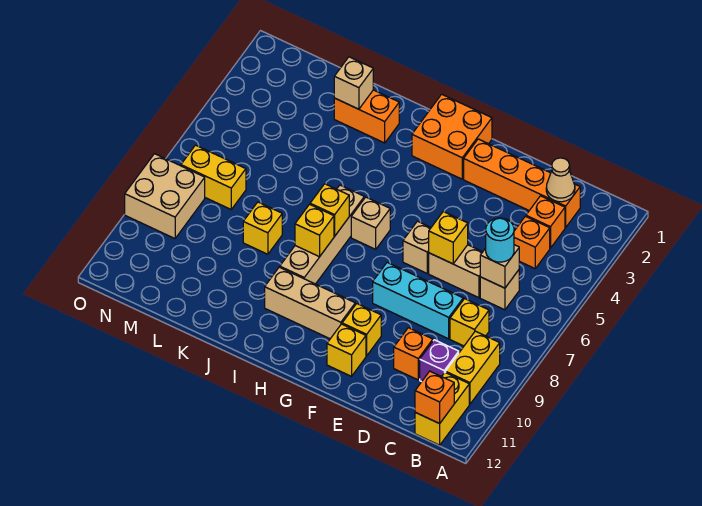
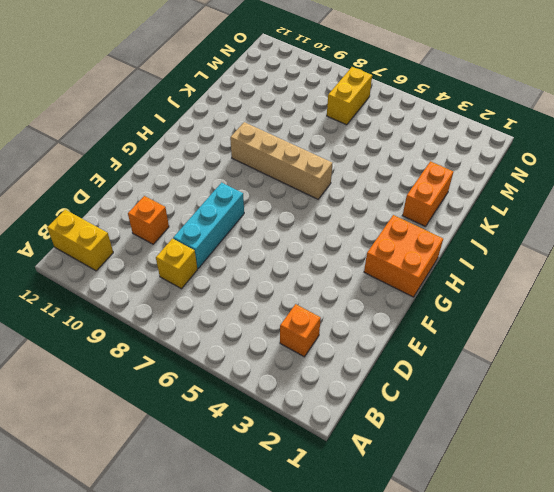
none -> yellow 1x2 brick [446,331,500,404]
none -> orange 1x4 brick [464,139,580,227]
none -> orange 1x1 brick [514,216,550,268]
none -> tan 1x1 brick [480,270,519,310]

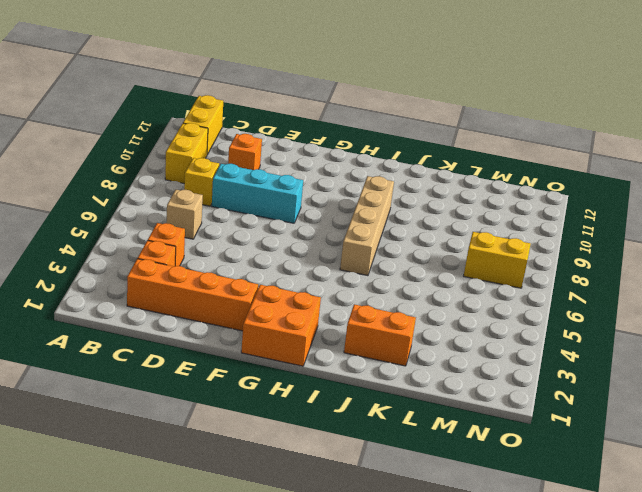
none -> purple 1x1 brick [420,340,459,382]
none -> tan 1x2 brick [429,245,482,298]
none -> tan 1x1 brick [403,221,431,273]
none -> yellow 1x1 brick [342,304,381,356]

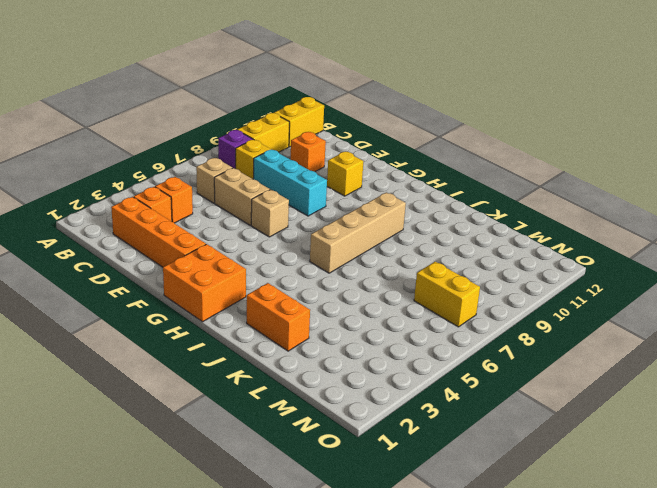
purple 1x1 brick [218,130,253,169] -> purple 1x1 brick moved to [420,340,459,382]
none -> yellow 1x1 brick [327,324,366,376]
none -> tan 1x3 brick [265,267,355,339]
none -> tan 1x1 brick [351,197,390,249]
none -> yellow 1x1 brick [243,202,282,254]

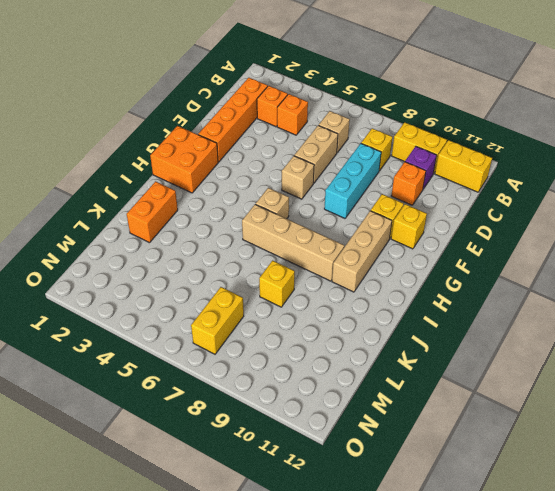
none -> tan 2x2 brick [125,154,205,239]
none -> orange 1x1 brick [415,371,454,424]
none -> tan 1x1 cone [546,158,575,202]
none -> tan 1x1 brick [480,245,519,288]

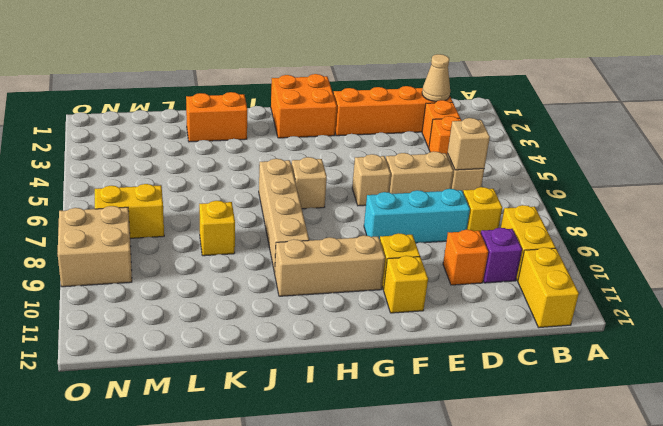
none -> orange 1x1 brick [415,371,454,424]
none -> yellow 1x1 brick [429,212,468,264]
none -> yellow 1x1 brick [310,184,349,236]
none -> yellow 1x1 brick [295,204,334,257]

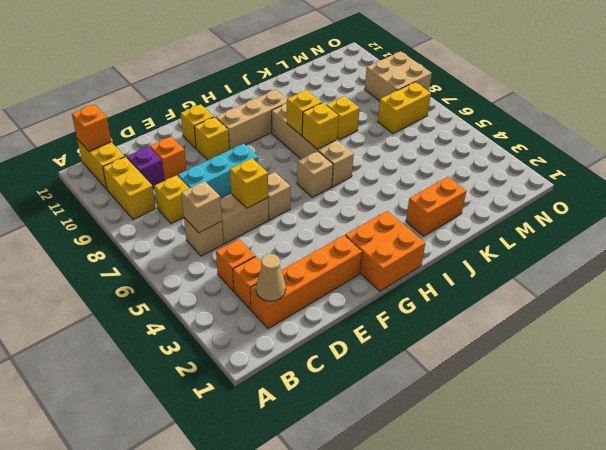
none -> tan 1x1 brick [334,57,373,109]
none -> cyan 1x1 round brick [486,218,514,262]

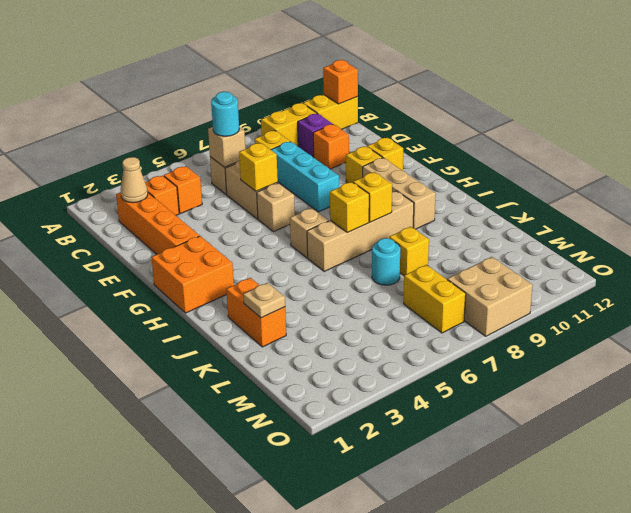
tan 1x1 plate [243,283,285,318] -> tan 1x1 brick [334,57,373,109]
cyan 1x1 round brick [372,238,400,285] -> none

